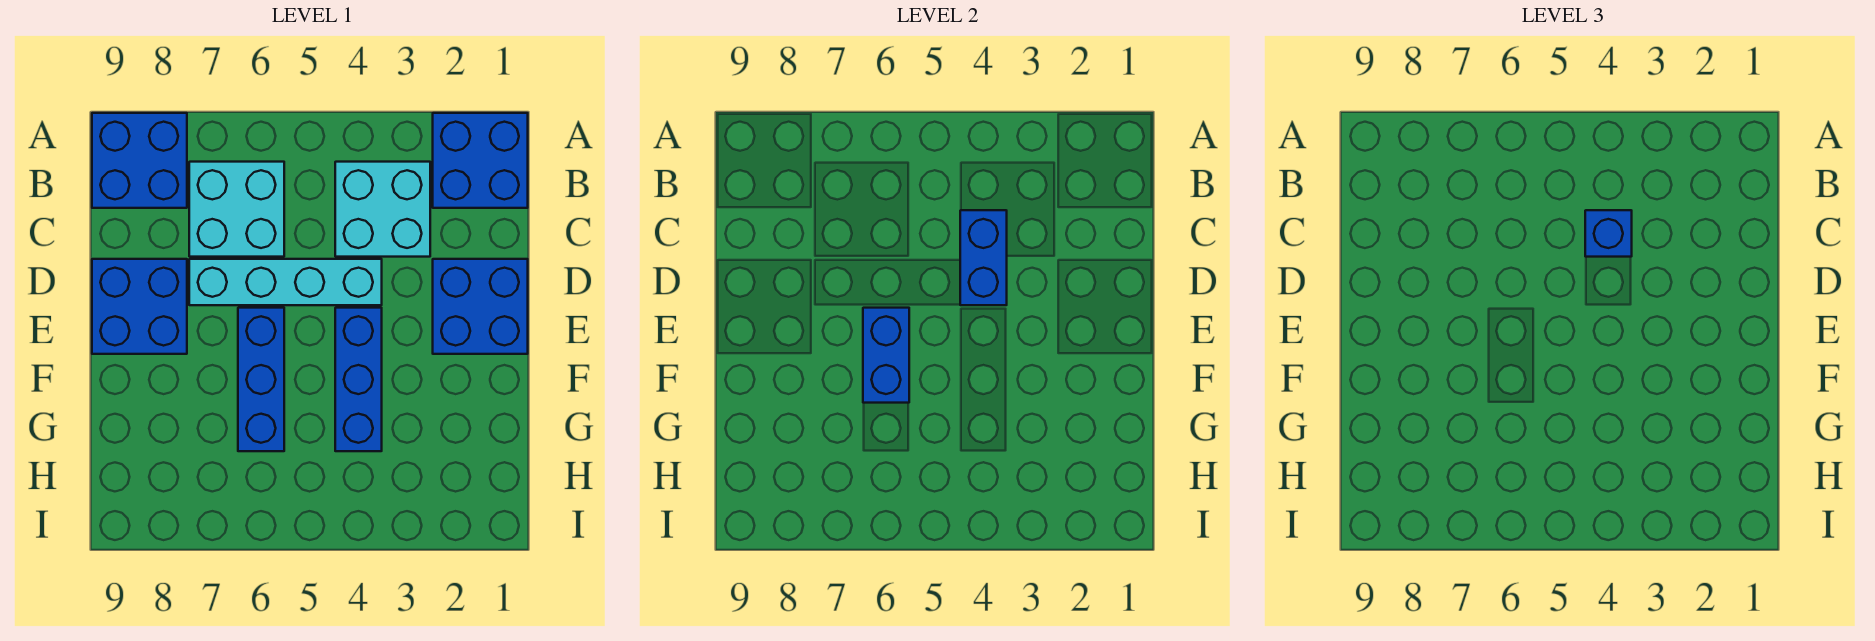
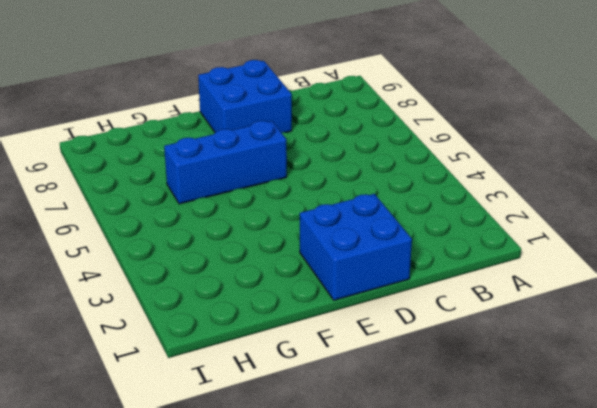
none -> blue 2x2 brick [433,113,528,208]
none -> blue 2x2 brick [92,113,187,208]
none -> cyan 2x2 brick [335,162,430,257]

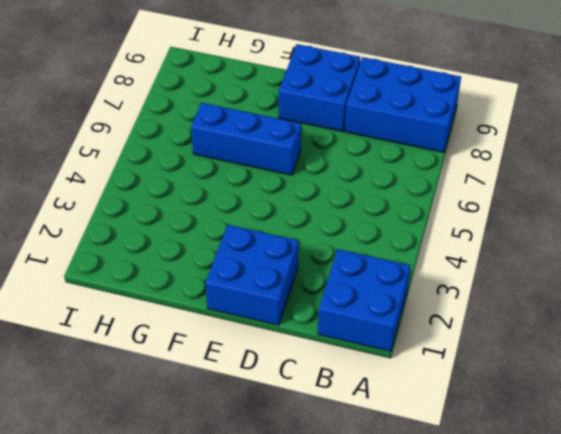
blue 2x3 brick [345,57,461,152] -> blue 2x2 brick [92,113,187,208]
none -> cyan 2x2 brick [335,162,430,257]
none -> cyan 2x2 brick [189,162,284,257]
none -> cyan 1x4 brick [189,259,382,305]

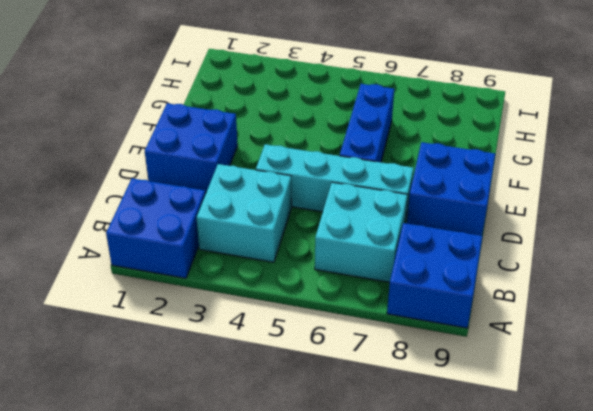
none -> blue 1x3 brick [335,308,382,451]
none -> blue 1x2 brick [960,210,1007,305]
none -> blue 1x2 brick [863,308,909,403]

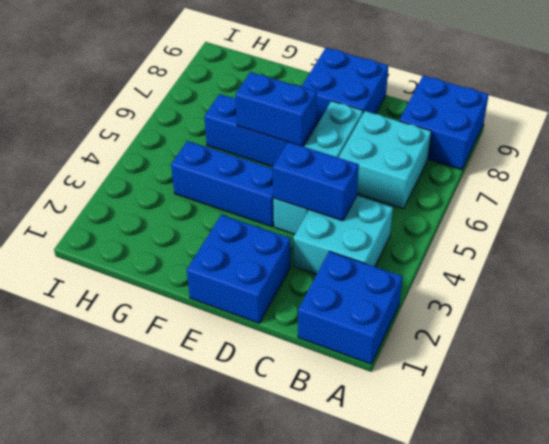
none -> blue 1x1 brick [1585,210,1632,257]

